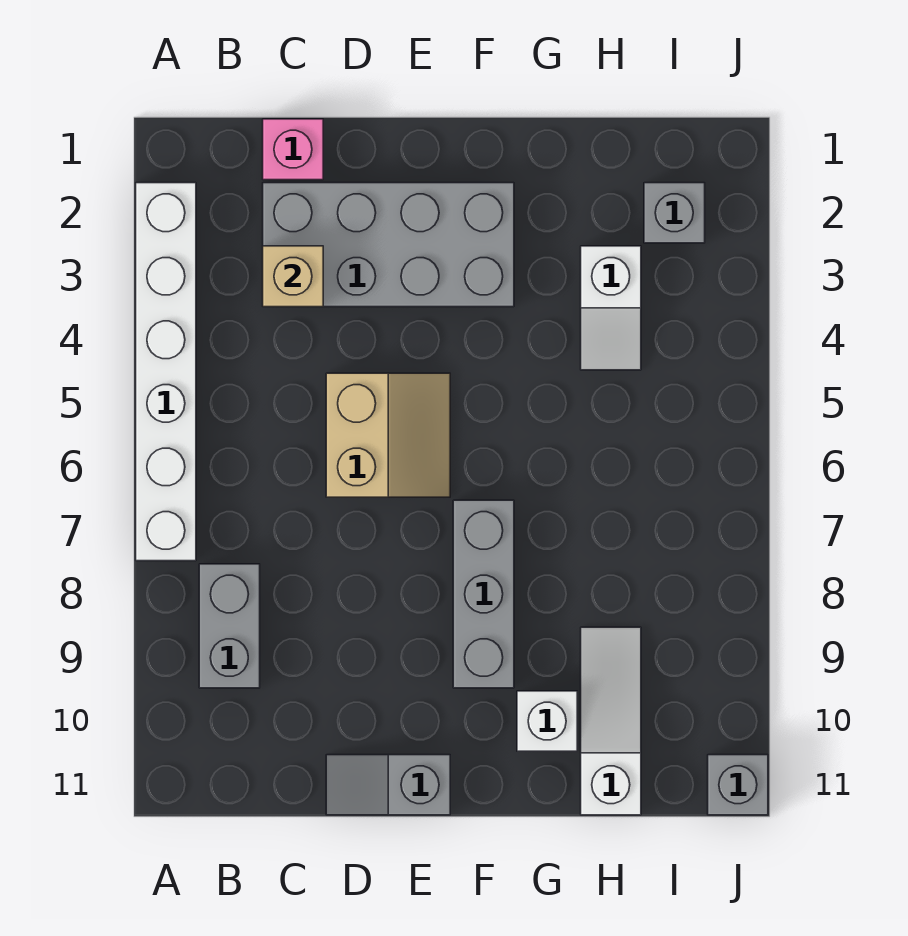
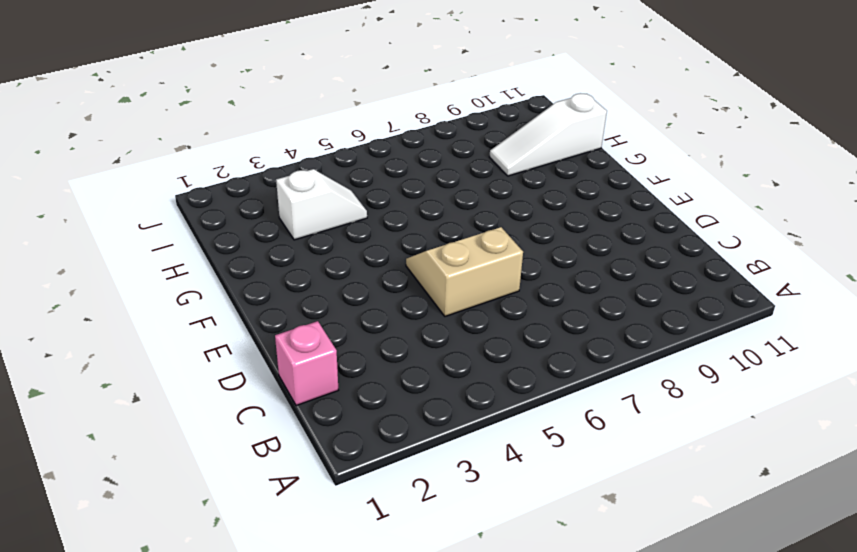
none -> white 1x6 brick [136,183,196,561]
none -> grey 1x2 brick [199,564,260,688]
none -> grey 2x4 brick [263,183,514,307]

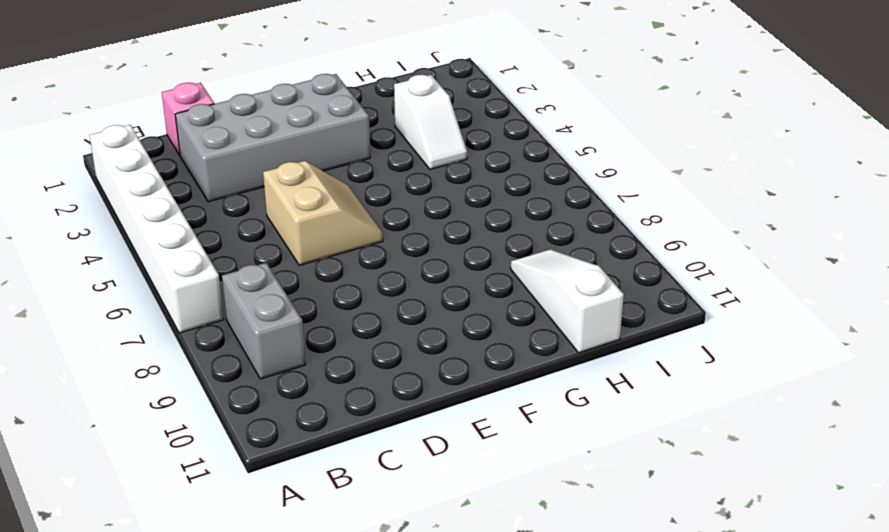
none -> grey 1x2 slope [326,755,450,815]
none -> grey 1x3 brick [453,500,514,688]
none -> white 1x1 brick [517,691,577,751]

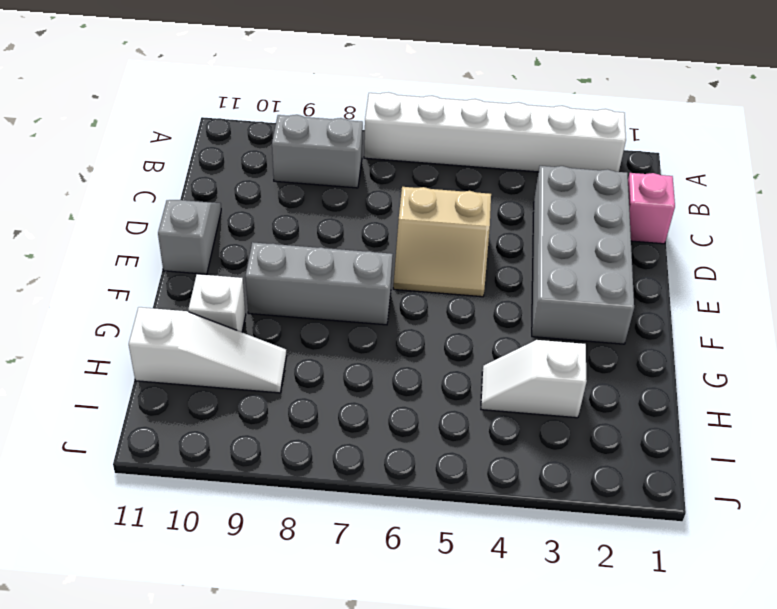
none -> grey 1x1 brick [644,183,705,243]
none -> grey 1x1 brick [708,755,768,815]
none -> tan 1x1 brick [263,246,323,307]

